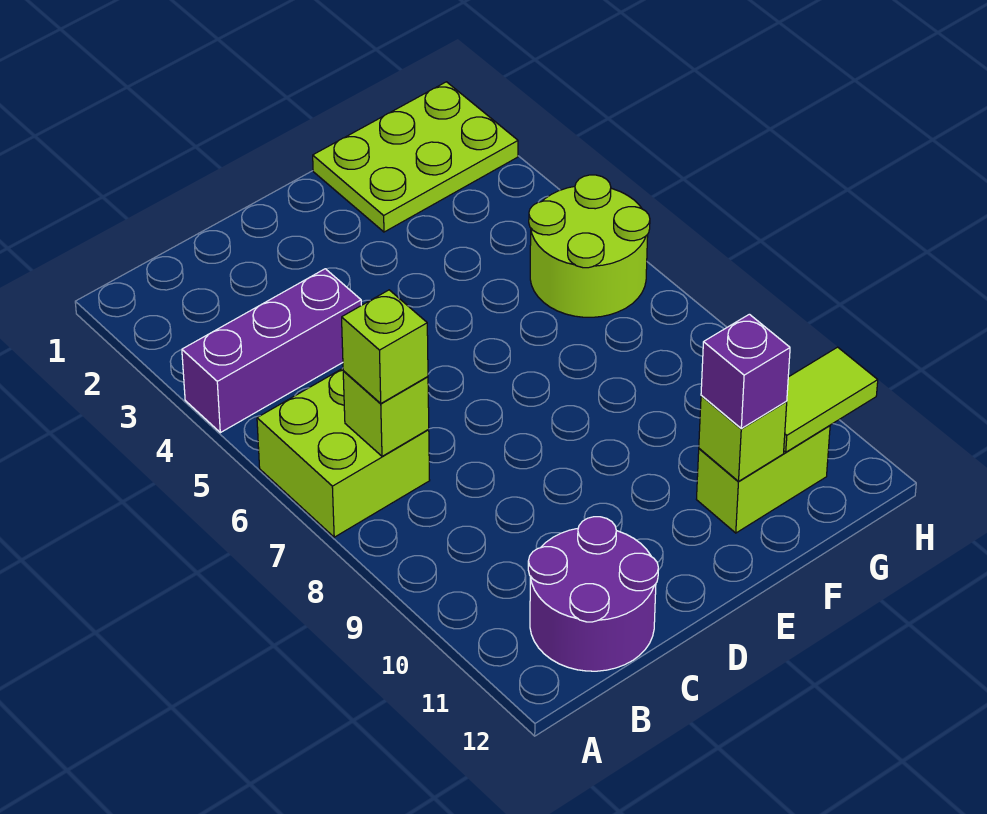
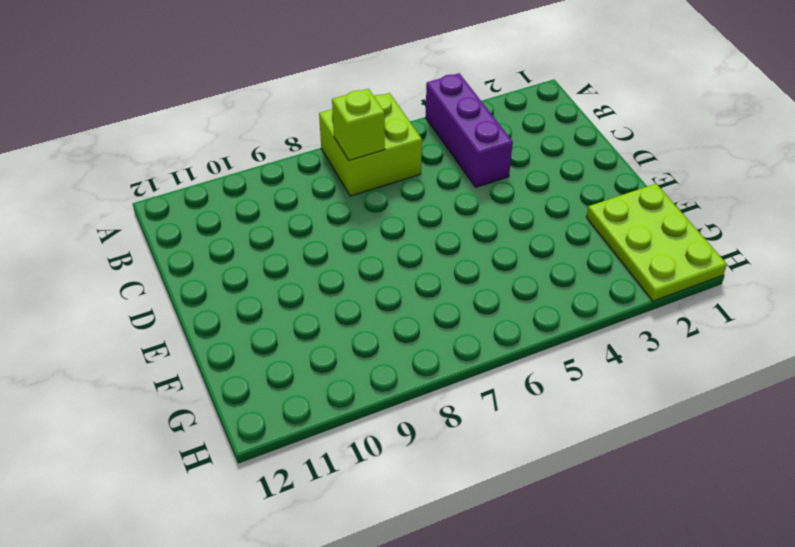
none -> purple 2x2 round brick [528,517,658,671]
none -> lime 1x2 brick [696,426,830,533]

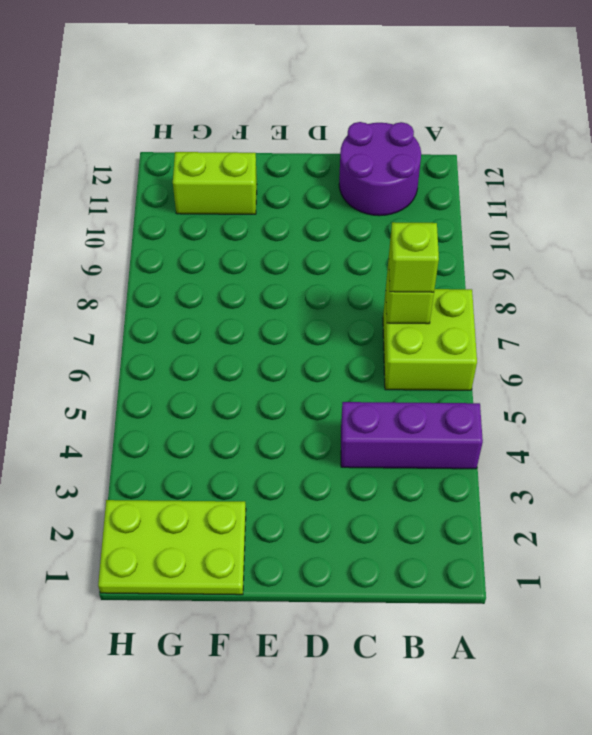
none -> lime 2x2 round brick [529,175,650,317]
none -> lime 1x1 brick [699,396,787,481]

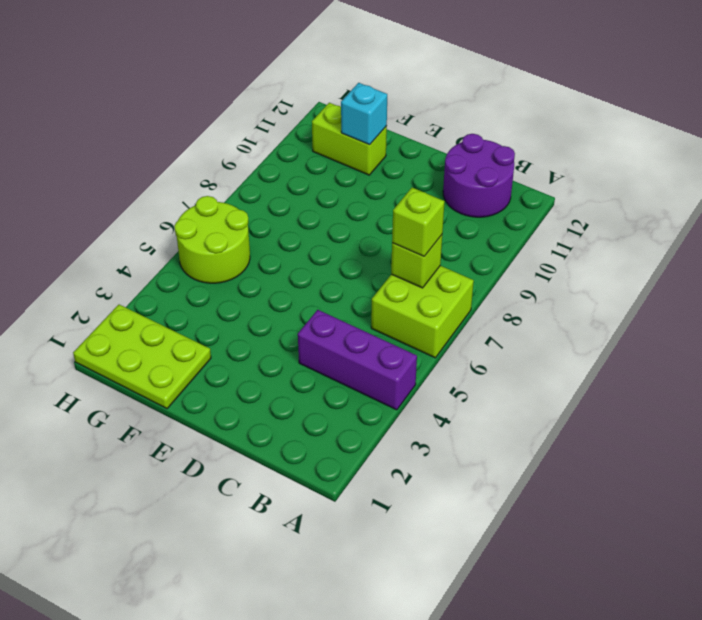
cyan 1x1 brick [341,83,387,145] -> lime 1x1 brick [699,396,787,481]
none -> lime 1x2 tile [784,347,878,452]
none -> purple 1x1 brick [701,314,790,429]

